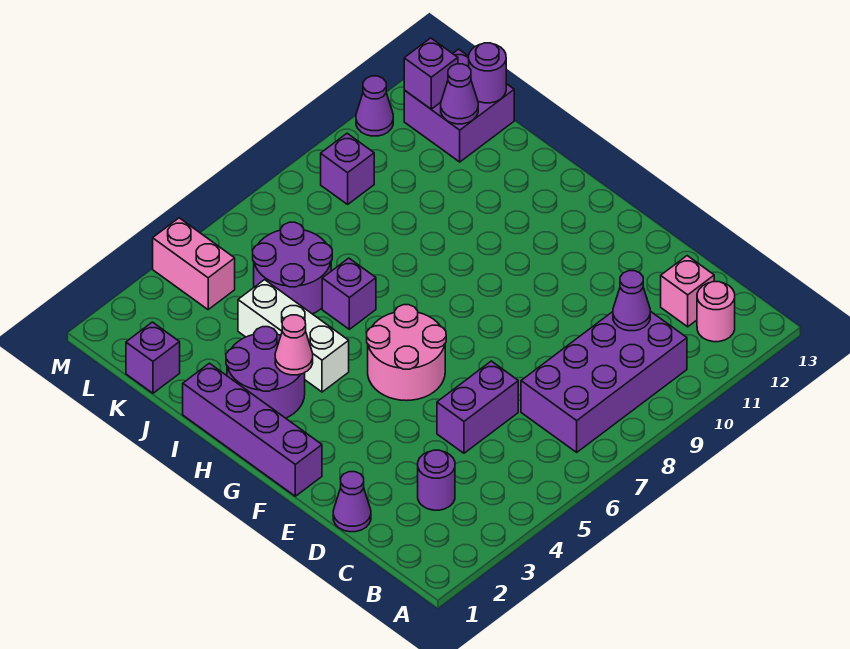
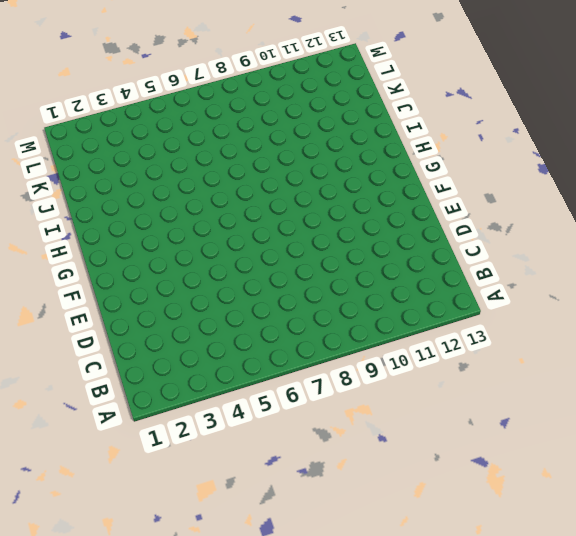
none -> purple 2x4 brick [521,311,687,452]
none -> pink 1x1 round brick [697,282,735,342]
none -> purple 1x1 round brick [418,450,455,510]

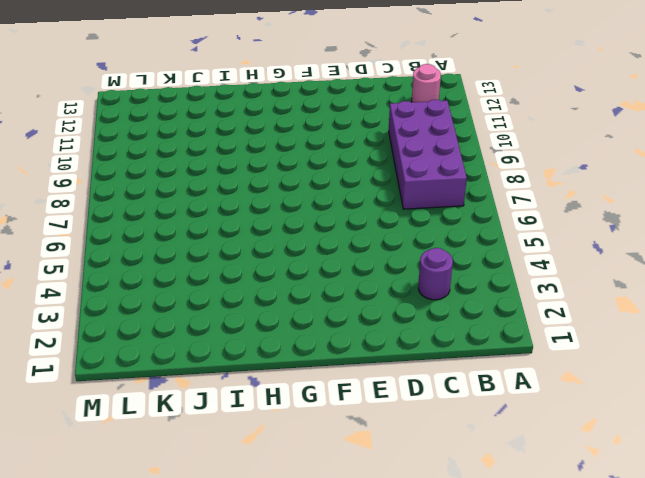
none -> pink 1x1 brick [661,256,714,327]
none -> purple 1x1 cone [333,472,371,532]
none -> purple 1x2 brick [437,361,518,453]

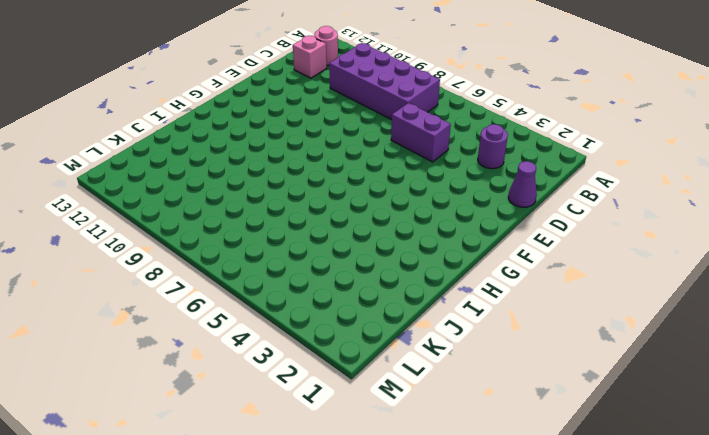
none -> purple 1x4 brick [183,363,322,496]
none -> pink 2x2 round brick [367,305,446,401]
none -> purple 2x2 round brick [226,327,305,418]

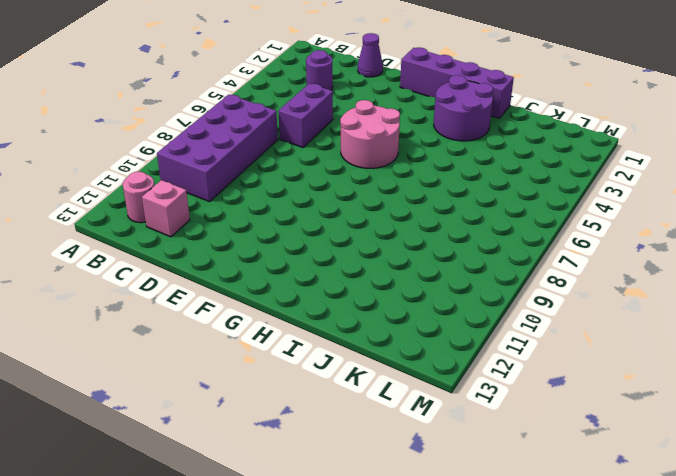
none -> white 1x3 brick [238,280,349,392]
none -> purple 1x1 brick [322,258,376,329]
none -> purple 2x2 round brick [253,222,332,314]

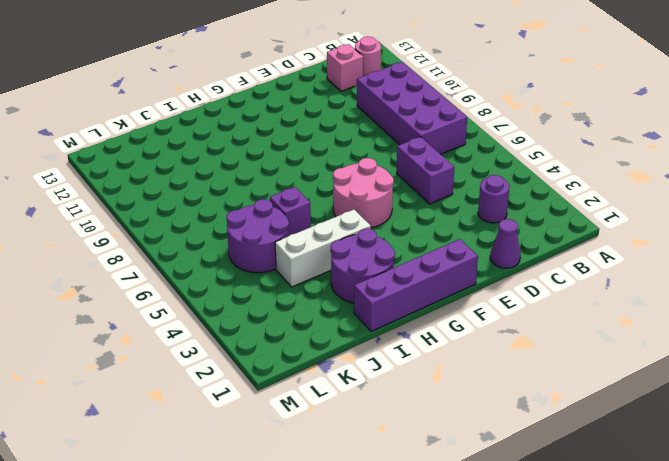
none -> purple 1x1 brick [126,322,180,393]
none -> purple 2x2 brick [404,49,514,162]
none -> pink 1x2 brick [153,218,235,310]

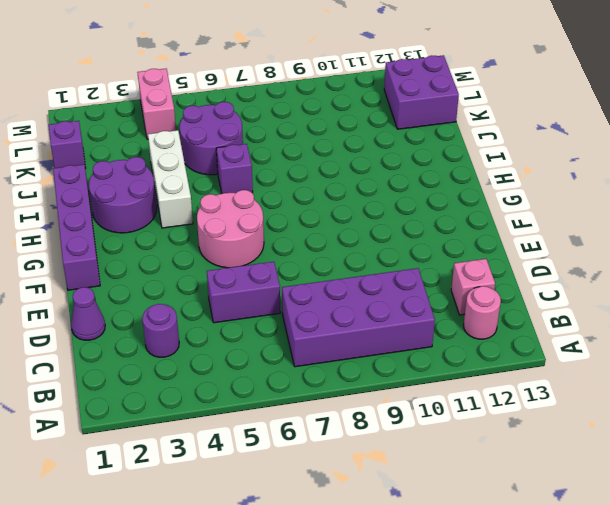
none -> purple 1x1 brick [321,133,374,204]
none -> purple 1x1 cone [356,76,393,136]
none -> purple 1x1 cone [613,271,650,331]

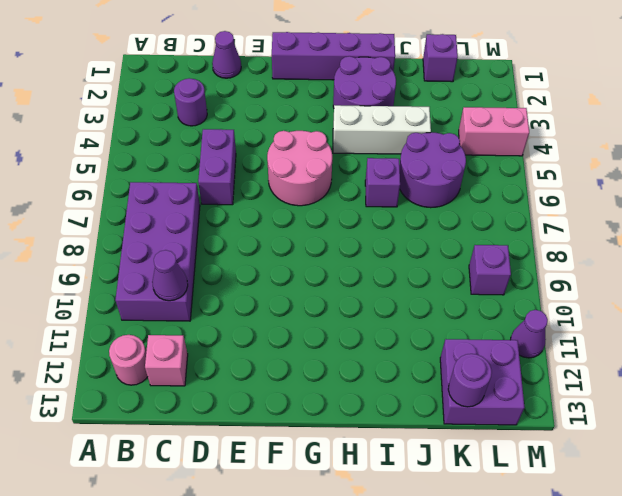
none -> pink 1x1 cone [275,315,313,375]
none -> purple 1x1 cone [441,64,478,124]
none -> purple 1x1 brick [404,38,458,109]

